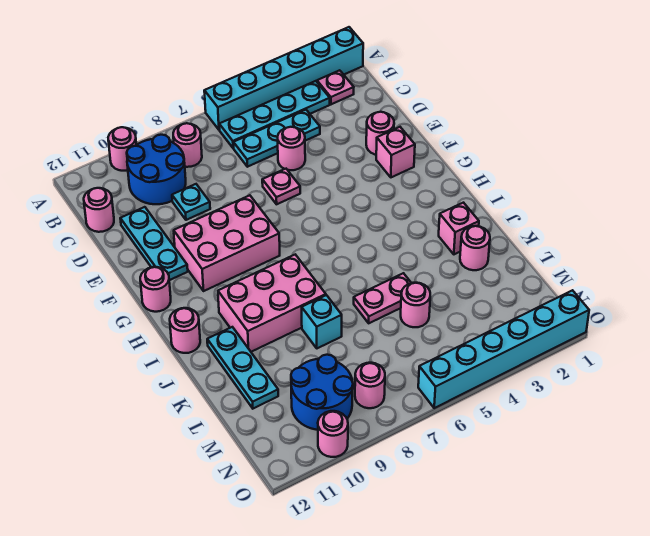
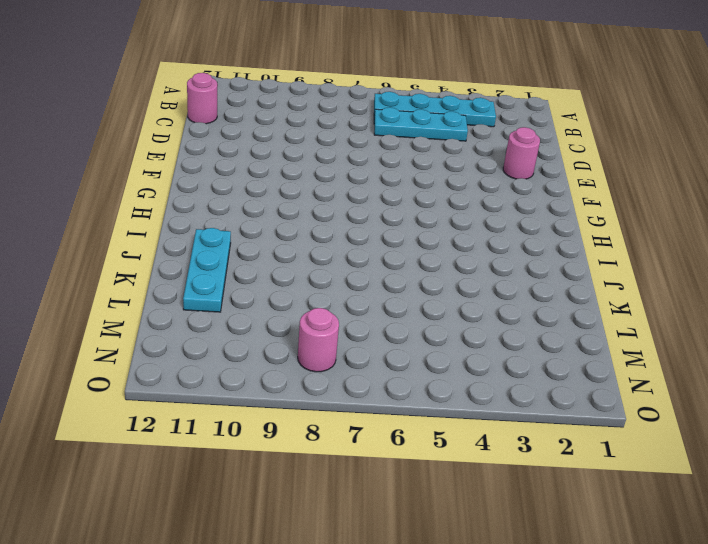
none -> cyan 1x6 brick [204,27,363,130]
none -> pink 1x1 round brick [108,127,136,171]
none -> pink 1x1 plate [317,70,354,104]

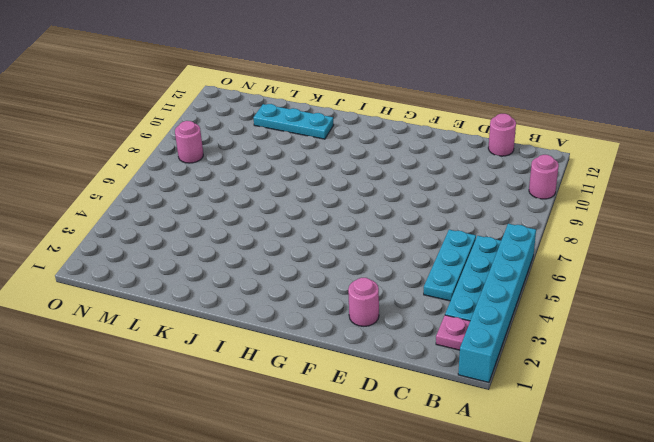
none -> pink 1x1 round brick [173,123,202,167]
none -> blue 2x2 round brick [127,135,186,204]
none -> pink 1x1 round brick [278,127,305,170]

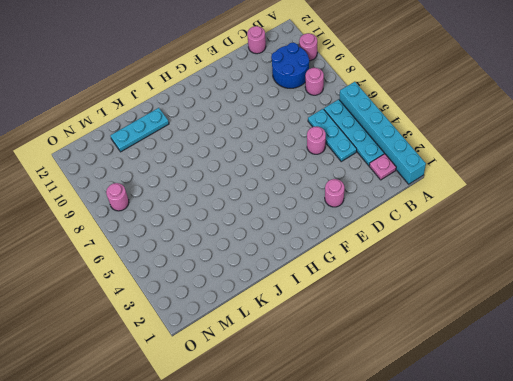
none -> cyan 1x1 plate [172,184,210,220]
none -> cyan 1x3 plate [120,207,188,280]
none -> pink 1x1 plate [262,169,300,204]

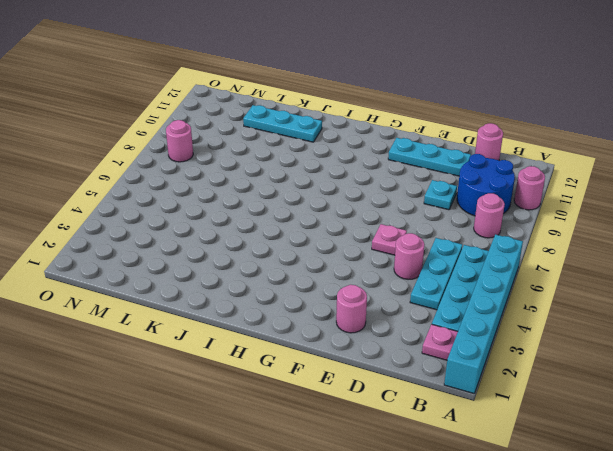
none -> pink 1x1 brick [376,127,415,177]
none -> pink 2x3 brick [174,195,280,291]
none -> pink 1x1 round brick [140,267,171,312]

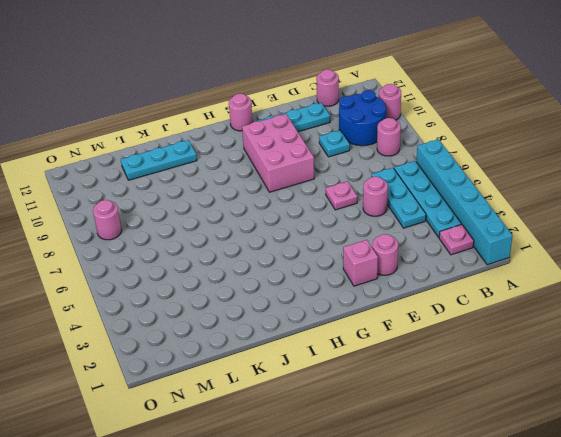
none -> pink 2x3 brick [218,255,326,352]
none -> pink 1x1 round brick [170,308,200,353]
none -> pink 1x1 brick [439,203,479,254]

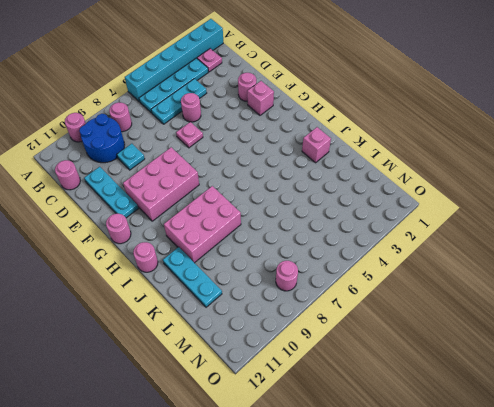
none -> pink 1x1 round brick [460,226,490,270]
none -> pink 1x2 plate [354,273,411,323]
none -> cyan 1x1 brick [302,295,342,348]

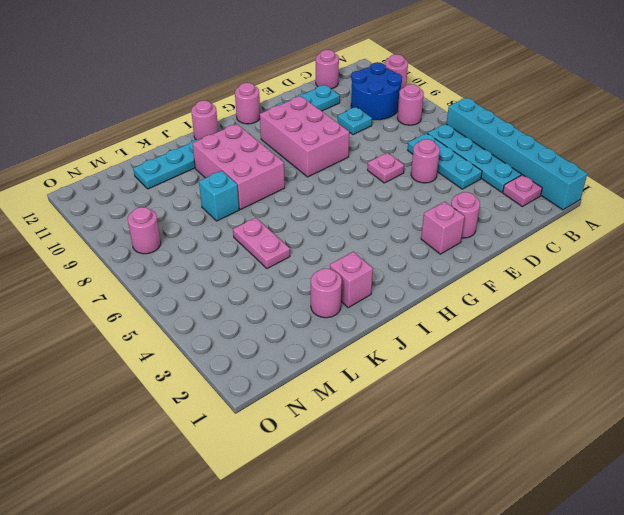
none -> pink 1x1 round brick [401,283,430,327]
none -> blue 2x2 round brick [291,355,353,430]
none -> cyan 1x6 brick [418,290,589,408]

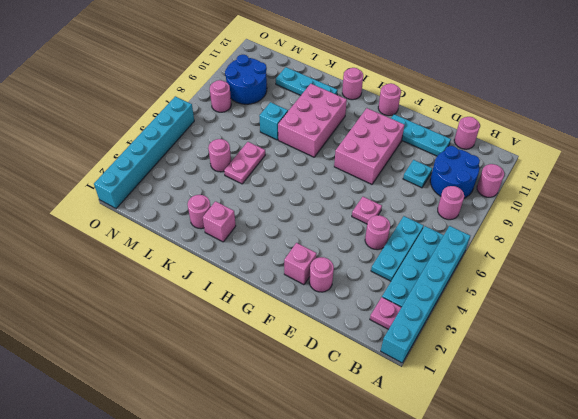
none -> pink 1x1 round brick [318,411,348,457]

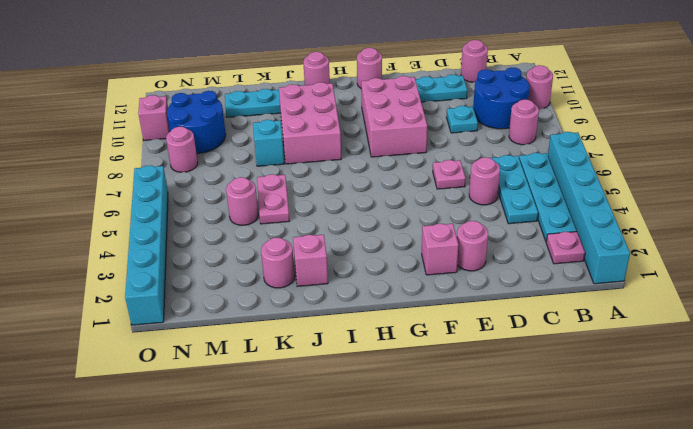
pink 1x1 brick [138,95,170,140] -> pink 1x1 round brick [318,411,348,457]

